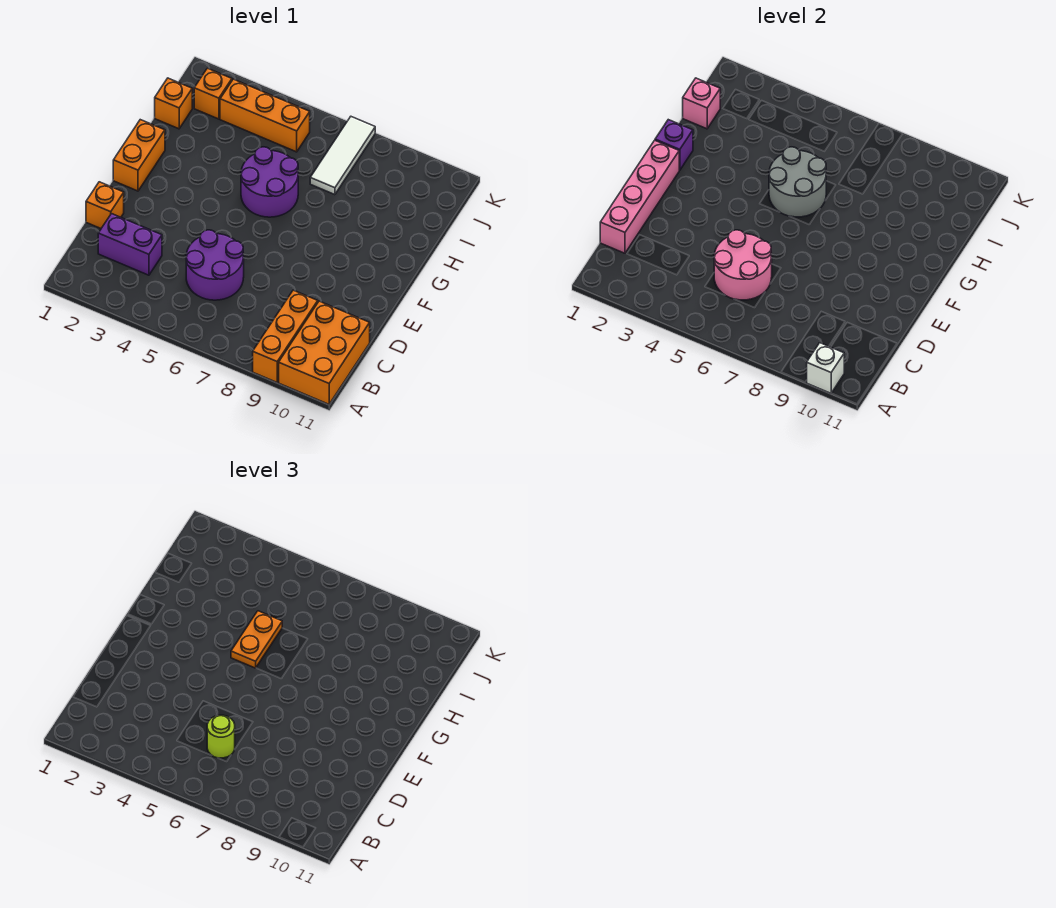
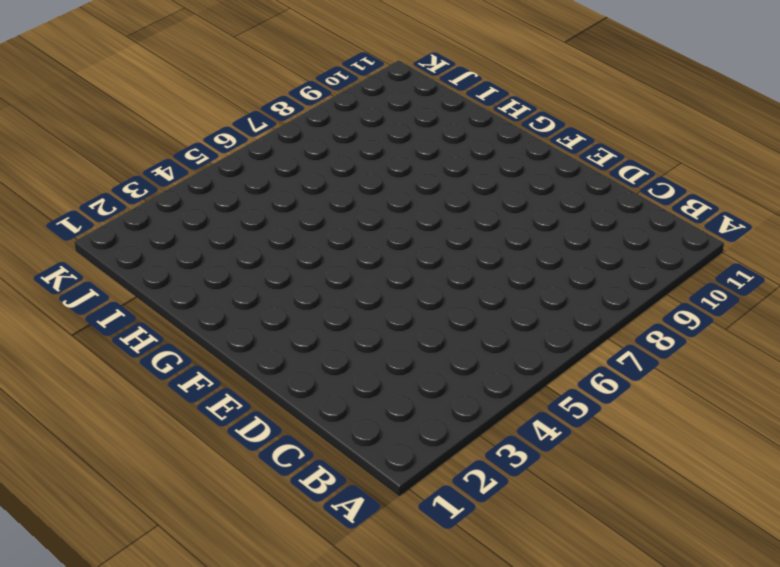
none -> orange 1x3 brick [253,290,318,382]
none -> orange 2x3 brick [279,301,370,404]
none -> purple 1x2 brick [98,214,162,275]

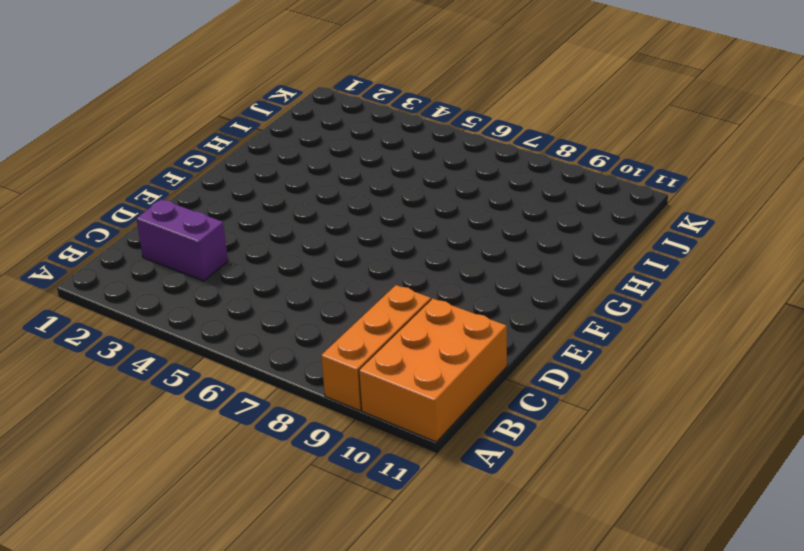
none -> purple 2x2 round brick [186,230,244,300]
none -> orange 1x1 brick [86,182,124,228]
none -> orange 1x2 brick [113,120,165,191]

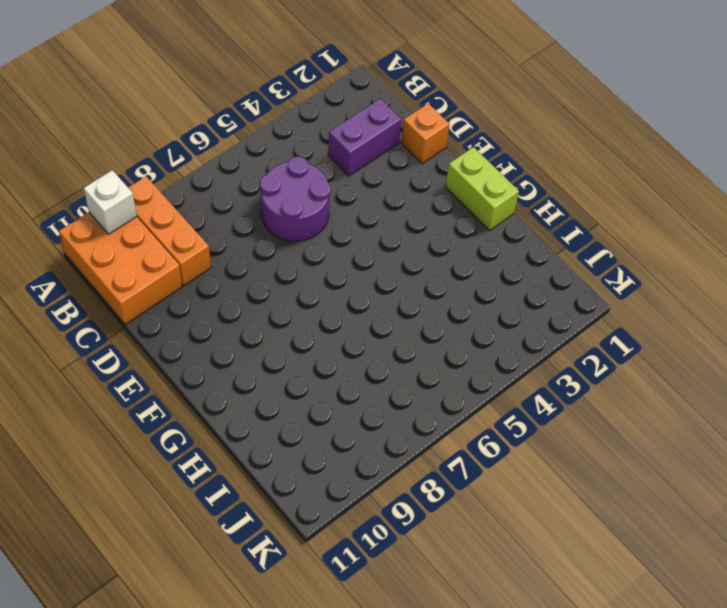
lime 1x2 brick [445,147,519,231] -> orange 1x2 brick [113,120,165,191]
none -> purple 2x2 round brick [241,147,298,217]
none -> orange 1x1 brick [155,78,192,129]
none -> white 1x3 tile [310,117,375,195]

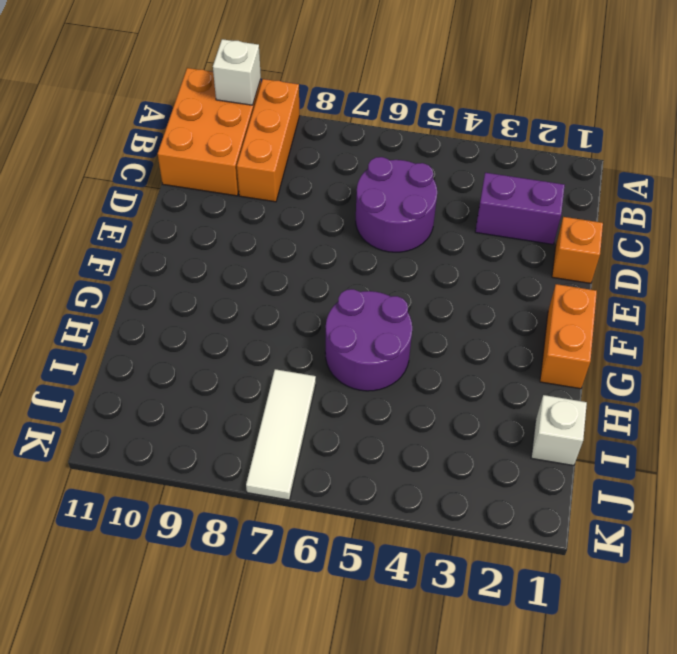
white 1x1 brick [531,395,587,466] -> orange 1x1 brick [155,78,192,129]
none -> orange 1x1 brick [194,68,232,119]
none -> orange 1x3 brick [220,79,310,152]
none -> pink 1x4 brick [600,140,679,253]

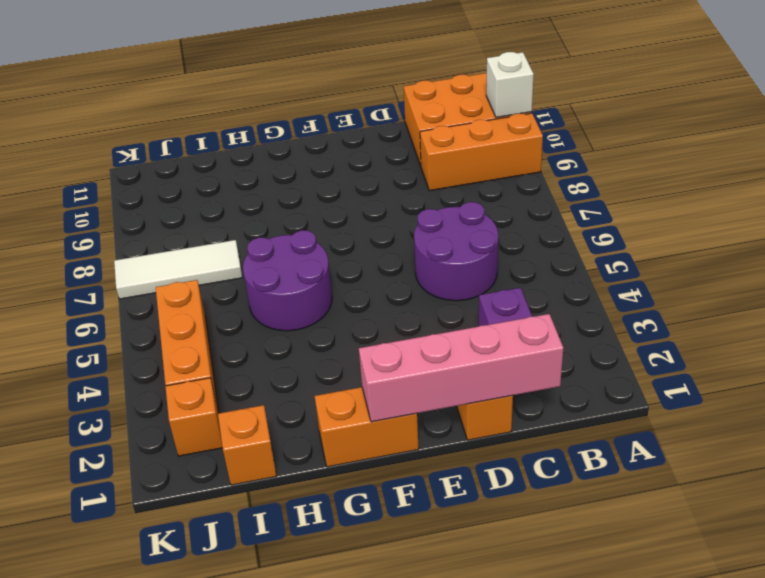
none -> pink 2x2 round brick [714,230,772,300]
none -> purple 1x1 brick [655,120,693,170]
none -> grey 2x2 round brick [769,147,826,217]

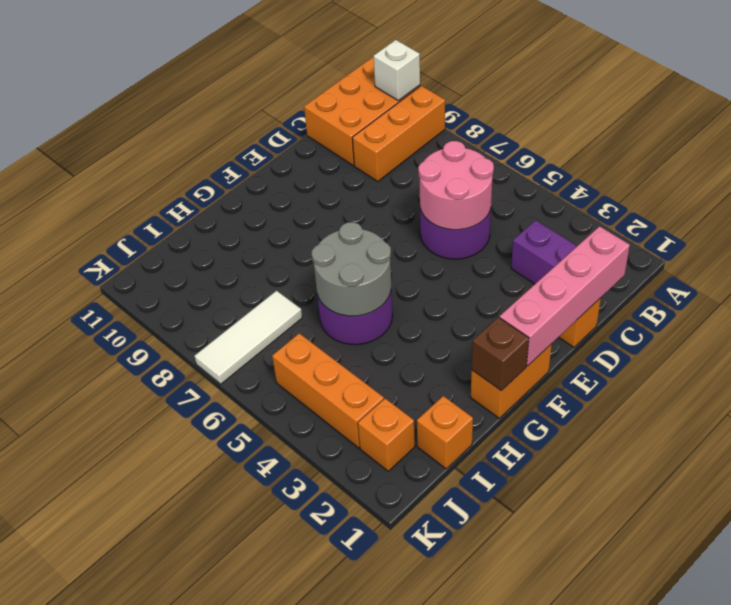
brown 1x1 brick [472,317,529,391] -> purple 1x1 brick [655,120,693,170]
none -> pink 1x1 brick [683,78,720,129]
none -> lime 1x1 round brick [207,715,235,758]
none -> orange 1x2 plate [231,611,282,668]

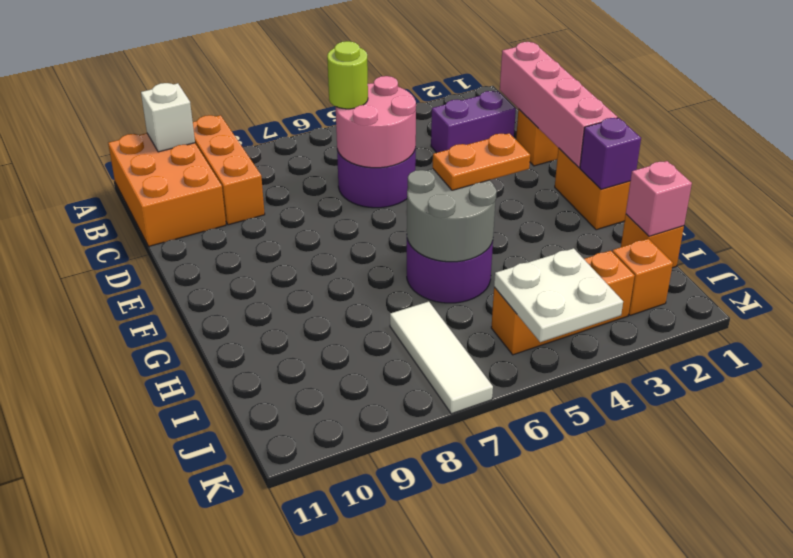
orange 1x2 plate [433,133,530,190] -> orange 1x2 plate turned to [231,611,282,668]
white 2x2 plate [494,248,623,342] -> none

